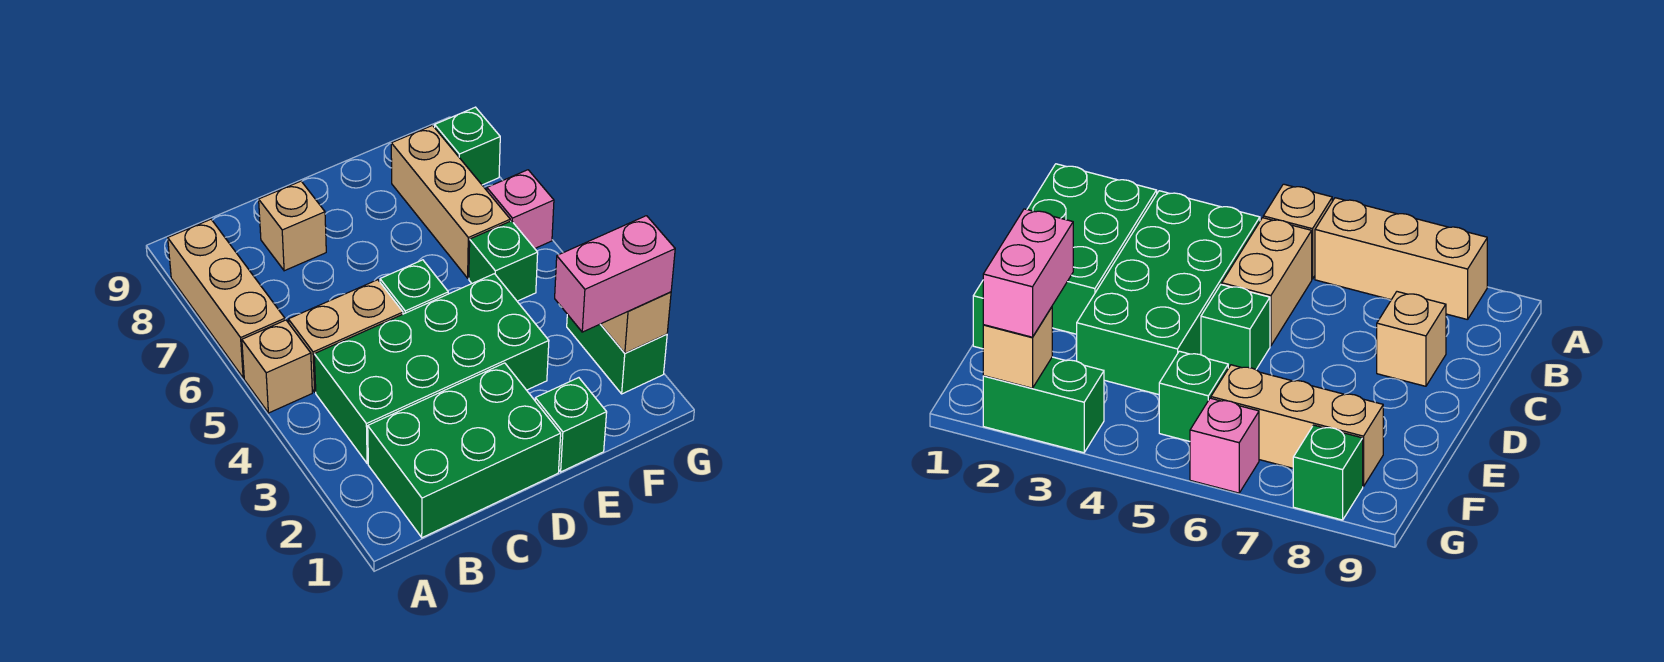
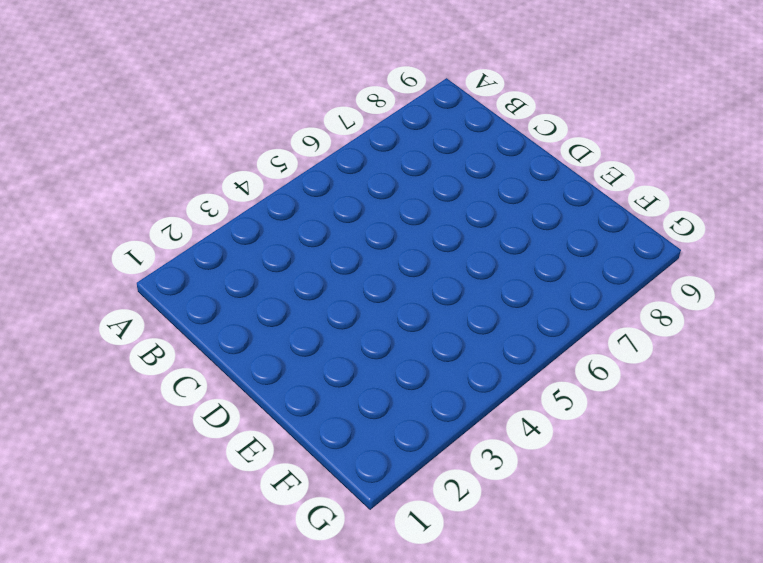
none -> tan 1x1 brick [242,320,312,413]
none -> tan 1x3 brick [168,219,285,378]
none -> green 2x3 brick [368,363,561,538]

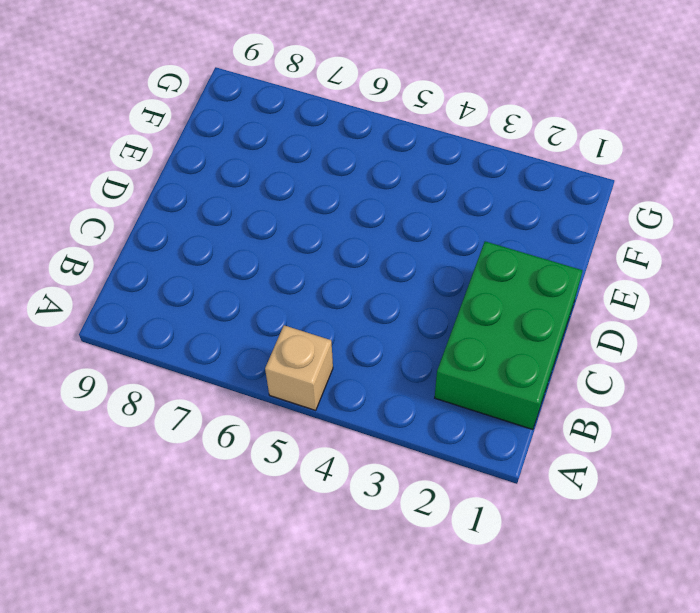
none -> tan 1x3 brick [168,219,285,378]
none -> green 2x4 brick [314,274,549,463]
none -> tan 1x2 brick [288,280,403,392]

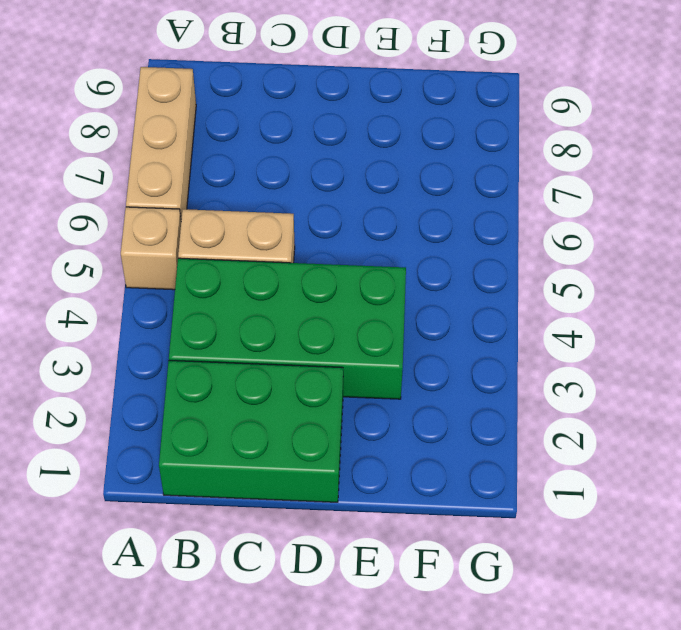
none -> tan 1x1 brick [259,181,326,271]
none -> green 1x1 brick [380,260,448,314]
none -> green 1x1 brick [535,378,607,472]

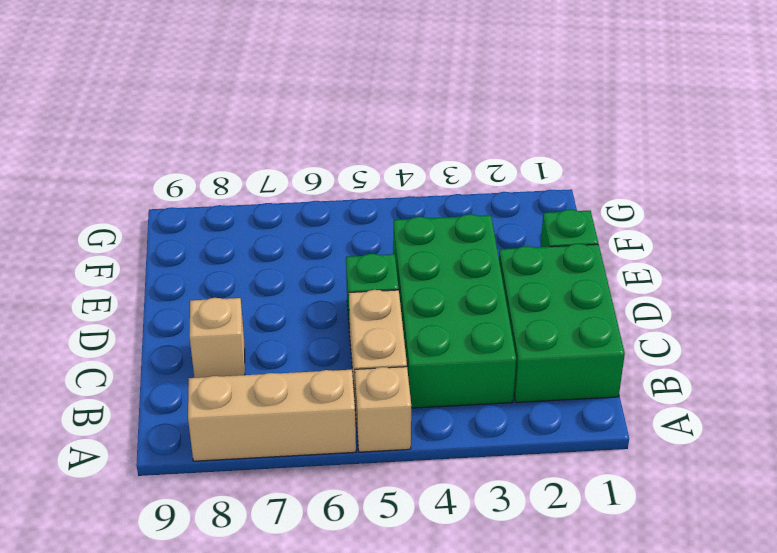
none -> green 1x1 brick [469,221,538,301]
none -> tan 1x3 brick [391,126,510,278]
none -> green 1x2 brick [567,314,667,394]

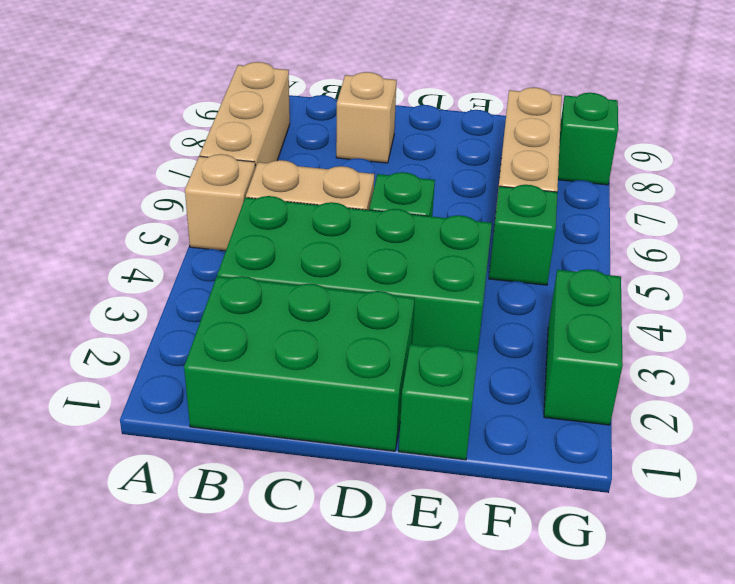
none -> pink 1x1 brick [487,170,554,248]
none -> tan 1x1 brick [601,292,671,353]
none -> pink 1x2 brick [555,216,675,332]

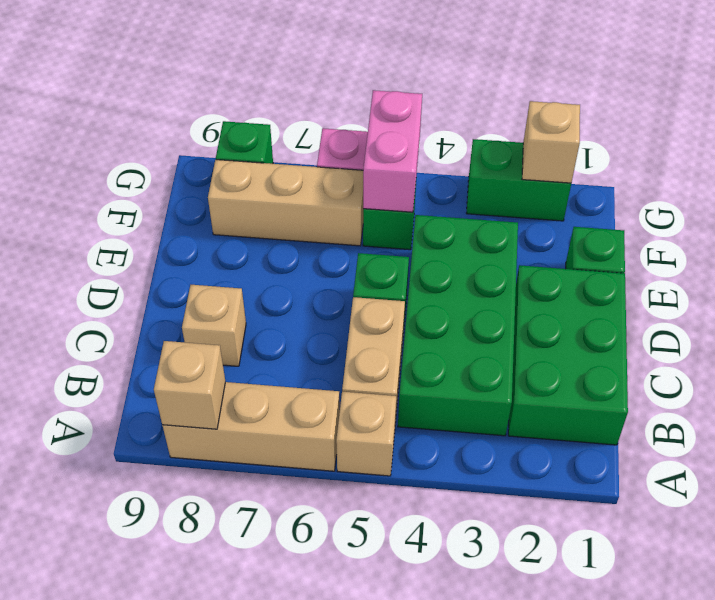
tan 1x1 brick [154,341,225,429] -> none
pink 1x2 brick [363,90,422,212] -> pink 1x2 brick moved to [555,216,675,332]

